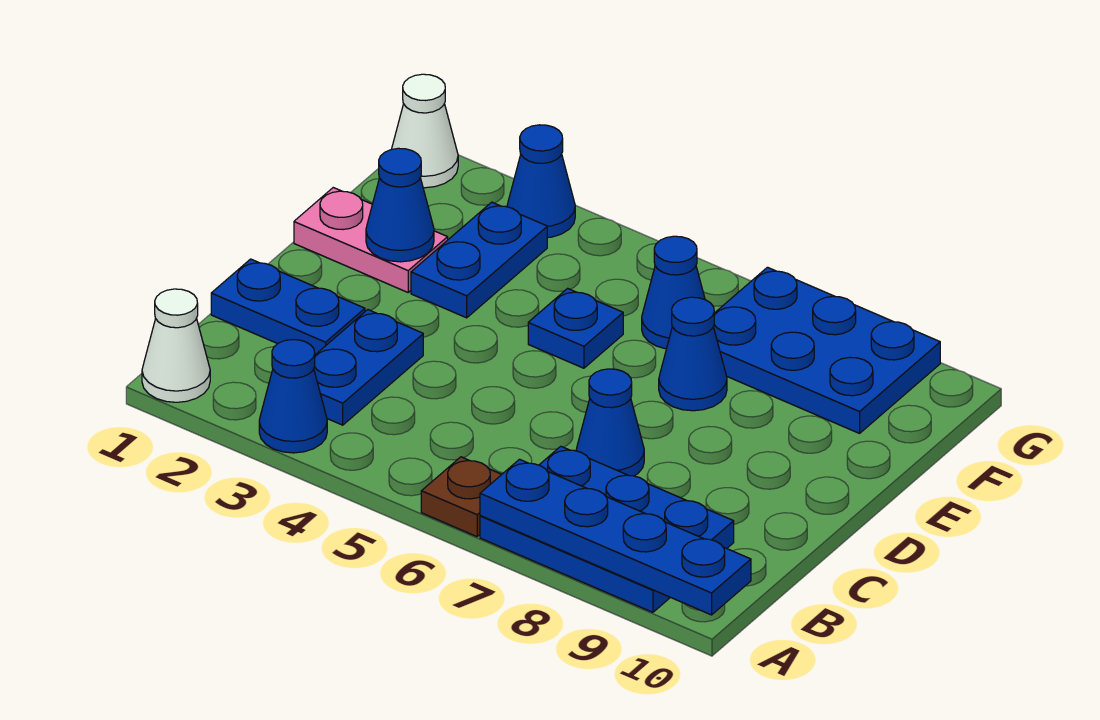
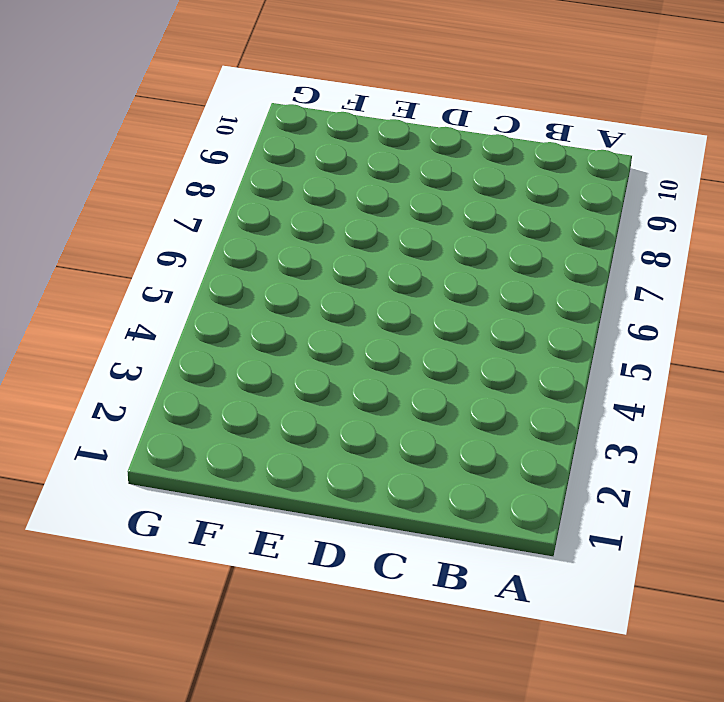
none -> white 1x1 cone [142,289,210,402]
none -> blue 1x1 cone [259,340,327,453]
none -> brown 1x1 plate [421,457,502,537]

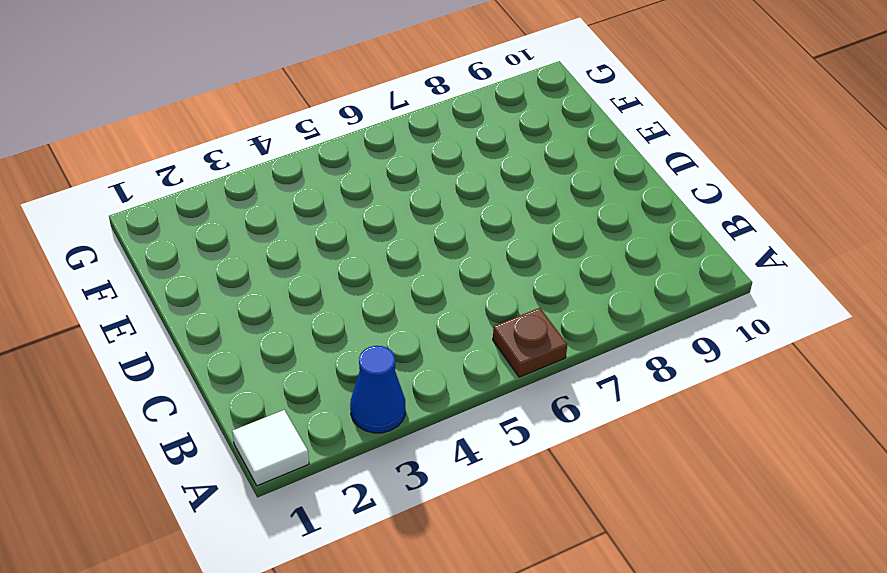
white 1x1 tile [232,410,309,486] -> white 1x1 cone [142,289,210,402]
none -> blue 2x3 plate [480,446,734,612]
none -> blue 1x2 plate [314,310,423,425]
none -> blue 1x2 plate [211,259,365,355]

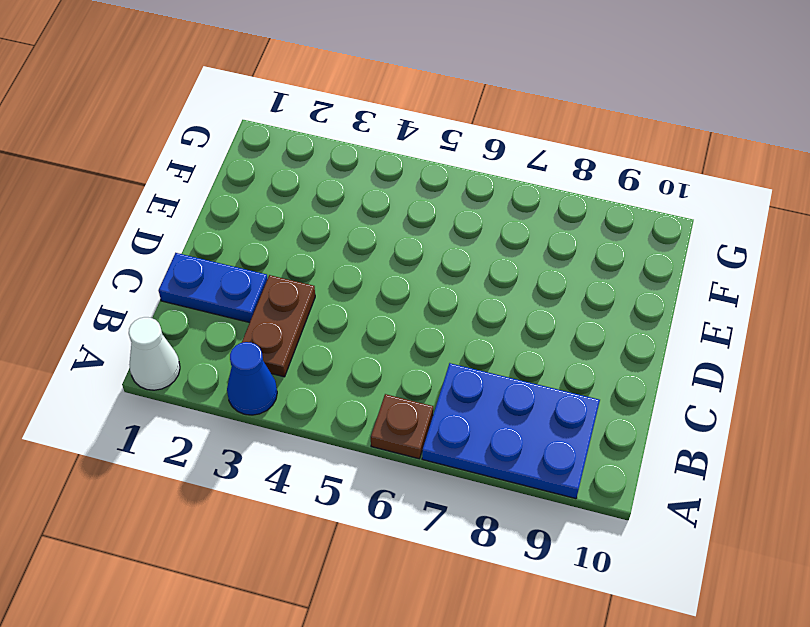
brown 1x2 plate [242,275,315,377] -> blue 1x2 plate [314,310,423,425]
none -> blue 1x1 cone [576,369,644,476]
none -> pink 1x2 plate [294,188,448,292]
none -> blue 1x2 plate [411,202,547,318]

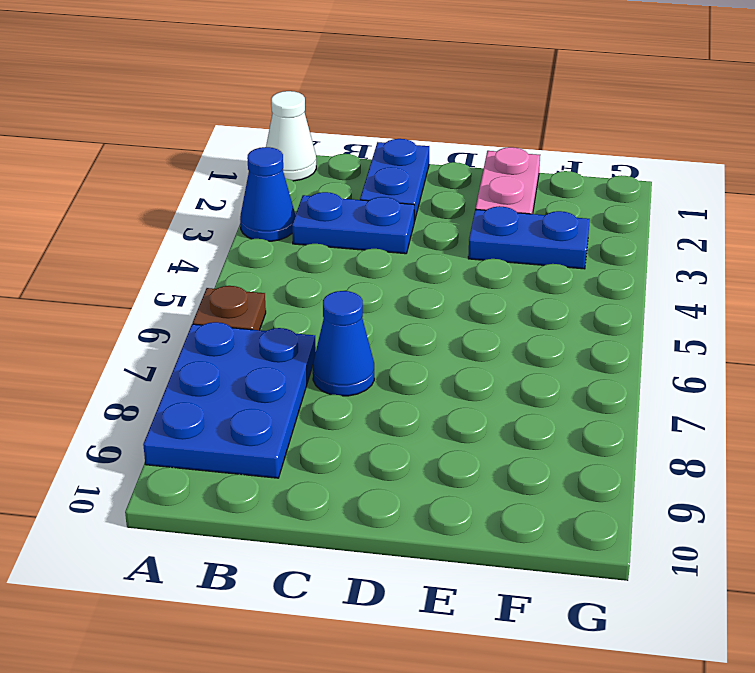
none -> blue 1x1 plate [528,288,623,368]
none -> blue 1x1 cone [659,297,727,411]
none -> blue 1x1 cone [642,236,705,349]

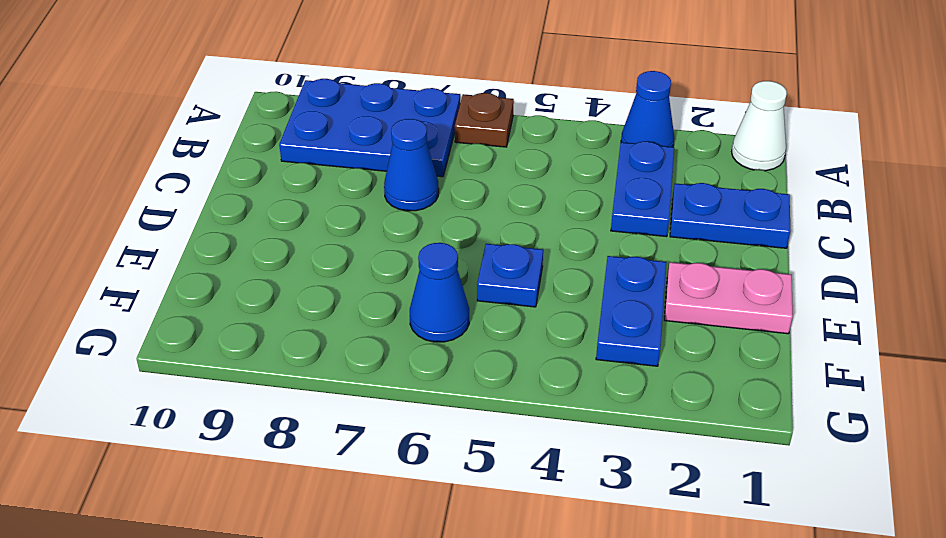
none -> blue 1x1 cone [659,297,727,411]
none -> blue 2x3 plate [713,267,940,433]
none -> white 1x1 cone [392,74,458,188]

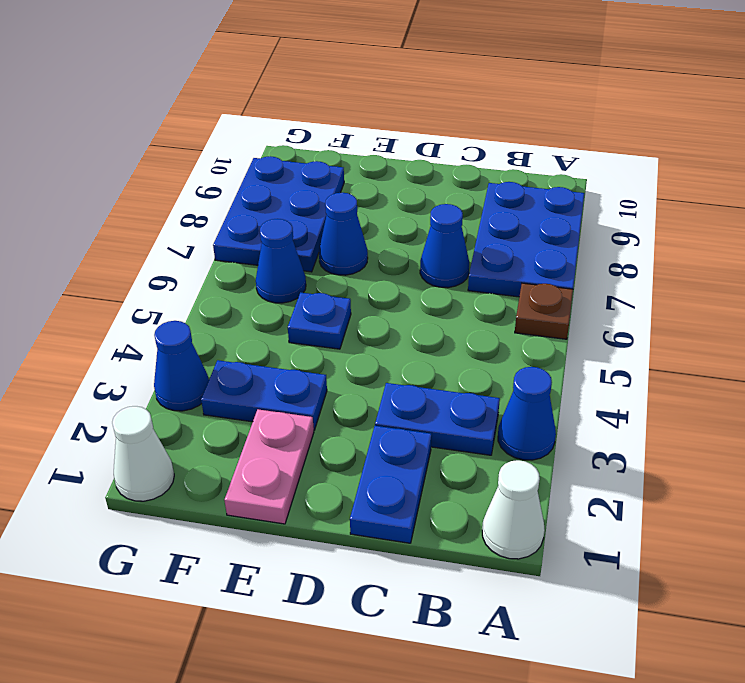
none -> blue 1x4 plate [480,459,751,615]
none -> blue 1x1 cone [366,148,434,262]

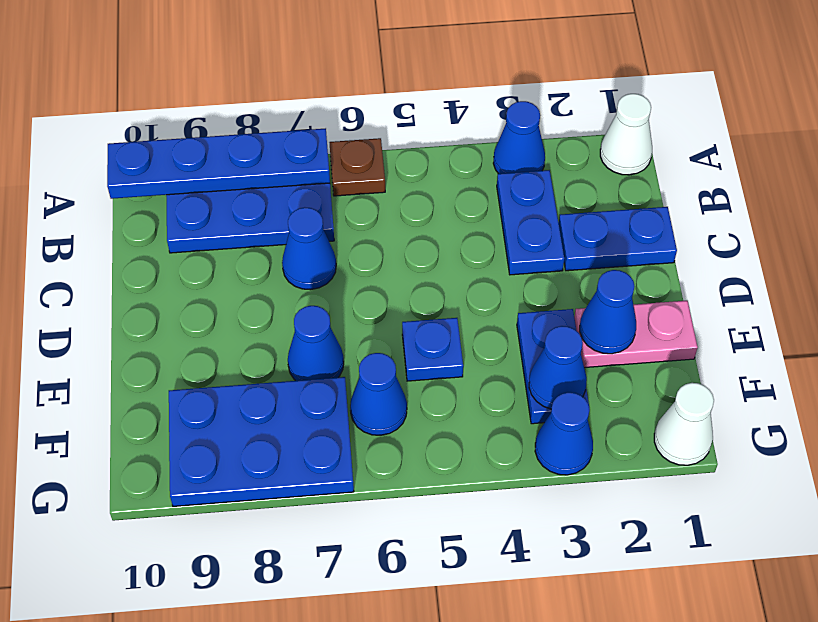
blue 1x1 cone [529,326,587,409] -> none

